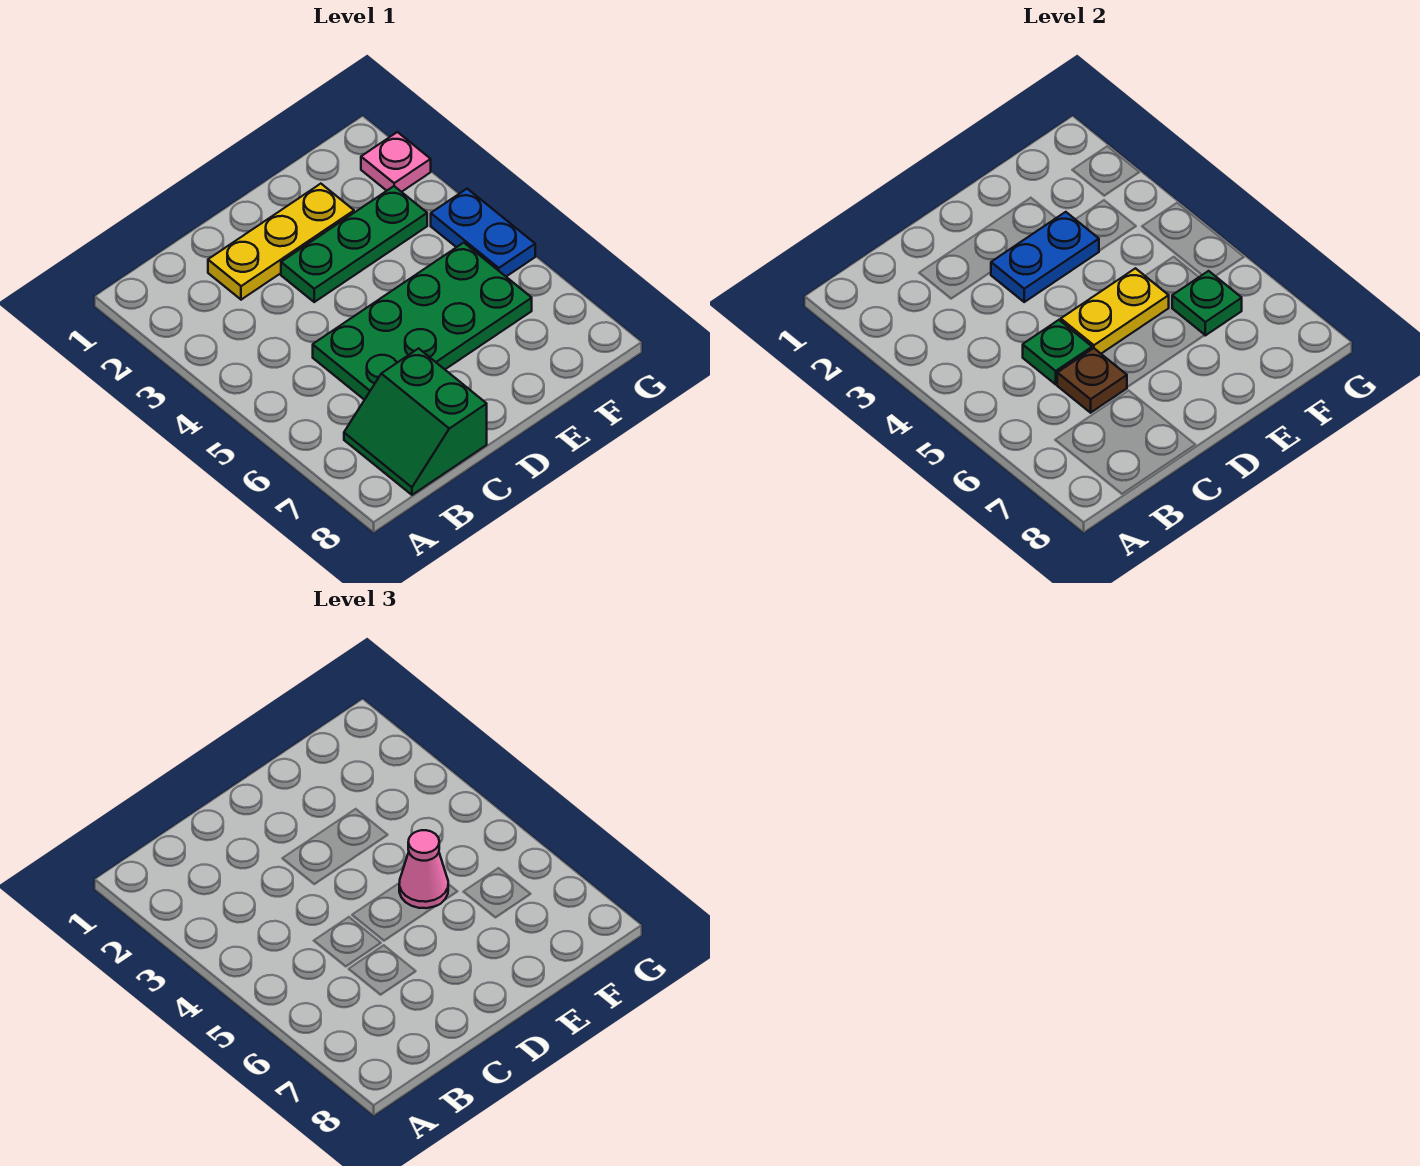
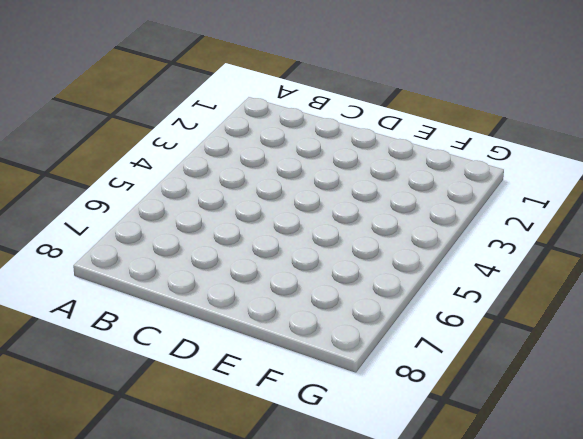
none -> green 2x2 slope [344,348,487,495]
none -> yellow 1x3 plate [208,184,354,300]
none -> green 2x4 plate [313,243,532,400]

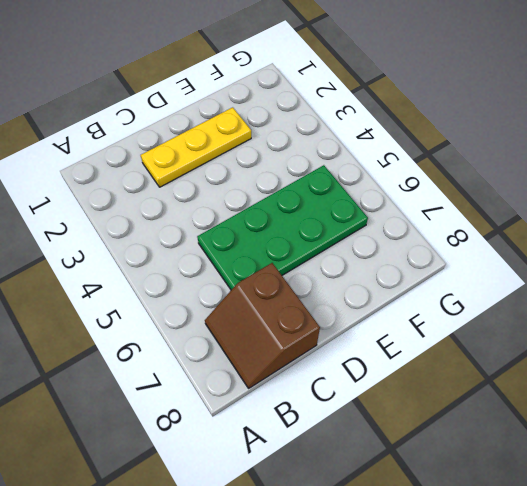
brown 2x2 slope [205,263,320,388] -> green 2x2 slope [344,348,487,495]
none -> green 1x3 plate [281,186,427,302]
none -> pink 1x1 plate [361,132,431,192]
none -> blue 1x2 plate [431,189,535,277]

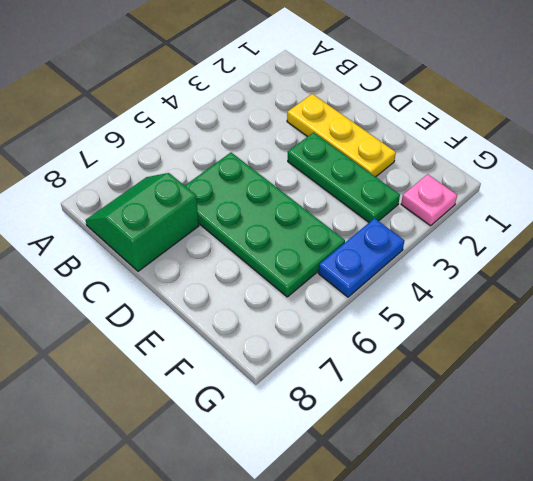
none -> green 1x1 plate [1023,320,1092,384]
none -> brown 1x1 plate [1057,348,1127,413]
none -> blue 1x2 plate [991,212,1099,302]

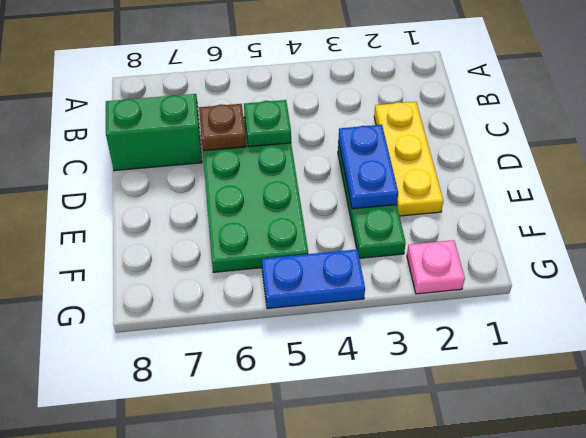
none -> yellow 1x2 plate [1061,268,1169,354]
none -> green 1x1 plate [1172,271,1242,335]
none -> pink 1x1 cone [399,830,448,908]

